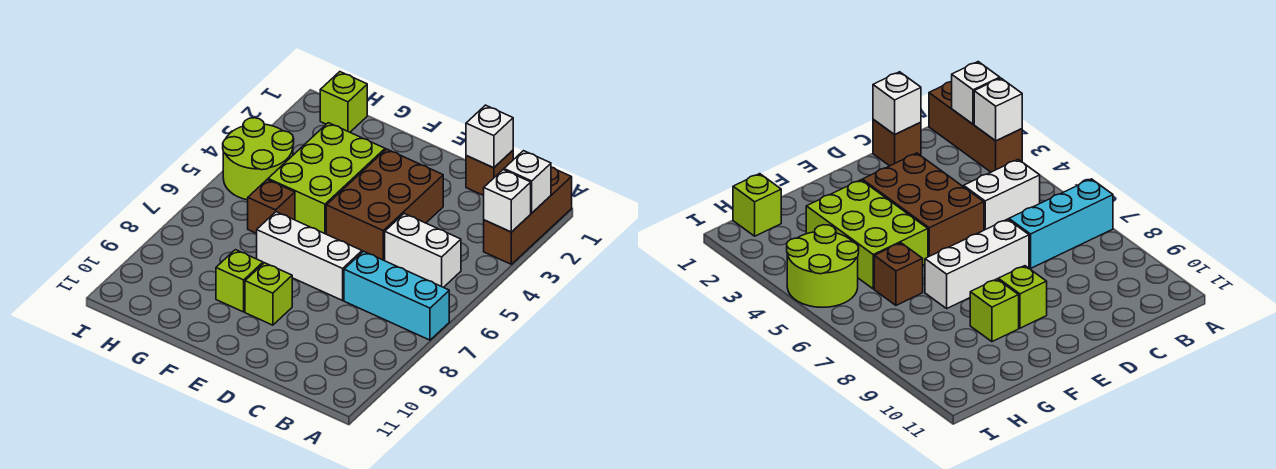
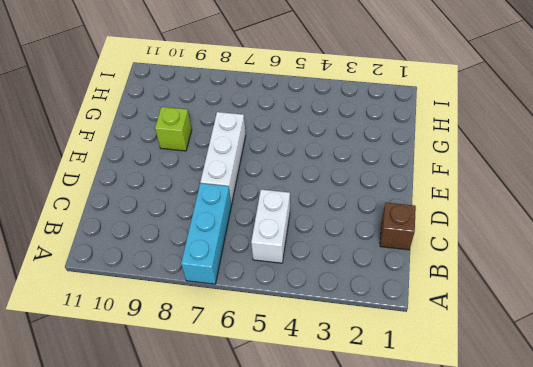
none -> brown 1x3 brick [484,167,572,264]
none -> brown 2x3 brick [326,149,443,261]
none -> lime 1x1 brick [245,263,292,325]

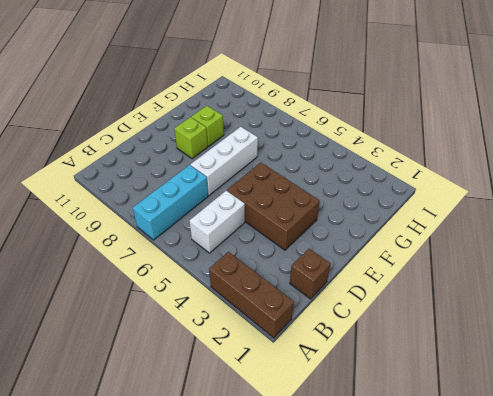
none -> lime 2x3 brick [268,123,385,234]
none -> brown 1x1 brick [248,180,295,233]
none -> lime 1x1 brick [320,72,367,132]

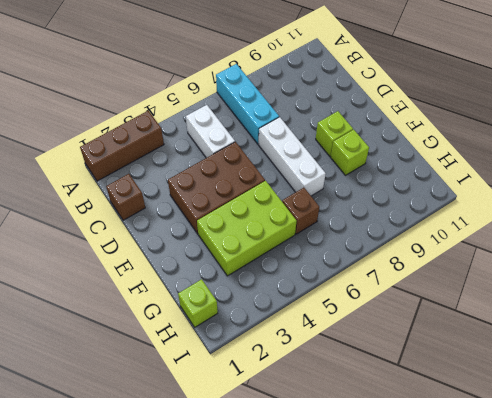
none -> lime 2x2 round brick [223,118,294,200]
none -> white 1x1 brick [504,151,551,213]
none -> white 1x1 brick [484,170,531,232]

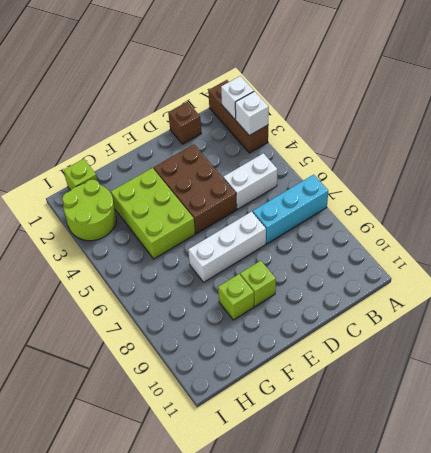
lime 2x2 round brick [62,180,116,241] -> lime 2x2 round brick moved to [223,118,294,200]
none -> brown 1x1 brick [248,180,295,233]
none -> white 1x1 brick [466,105,513,168]

